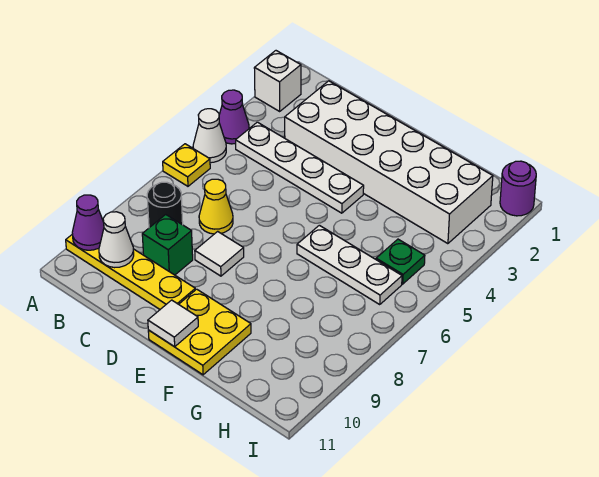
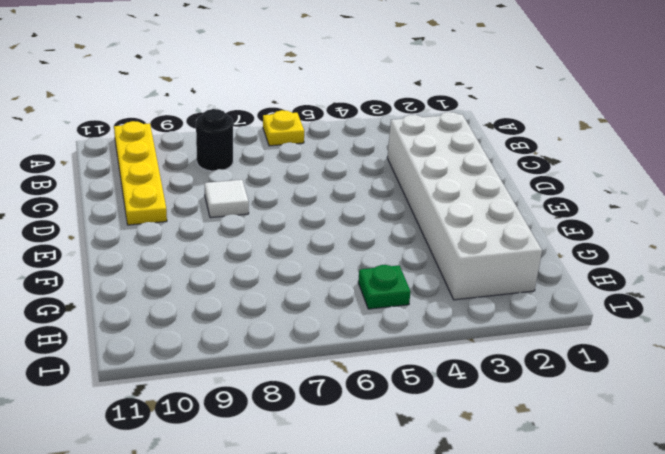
none -> white 1x1 brick [254,51,301,111]
none -> purple 1x1 cone [219,90,249,144]
none -> white 1x1 cone [193,109,226,163]

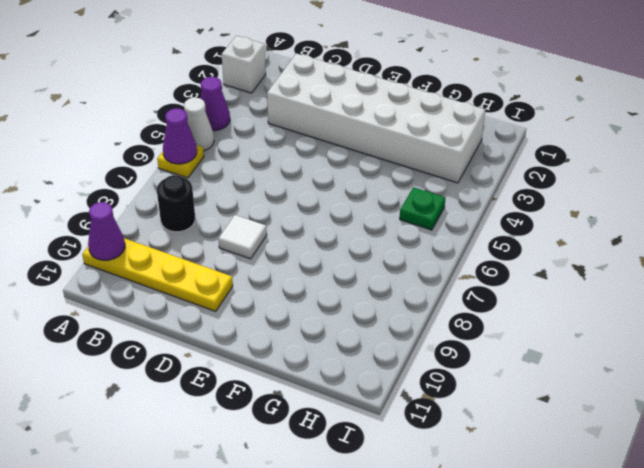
purple 1x1 cone [163,108,197,164] -> none
none -> white 1x4 plate [236,122,364,213]
none -> yellow 1x1 cone [199,179,233,234]
none -> green 1x1 brick [142,215,193,275]

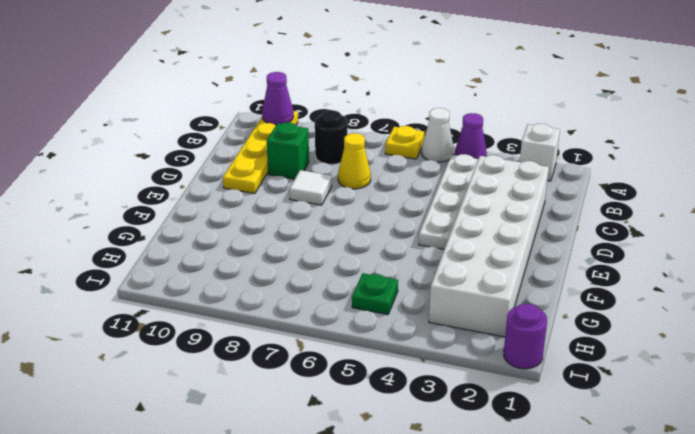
none -> yellow 2x2 plate [148,289,251,375]
none -> white 1x3 plate [297,225,402,304]
none -> white 1x1 cone [99,212,134,268]

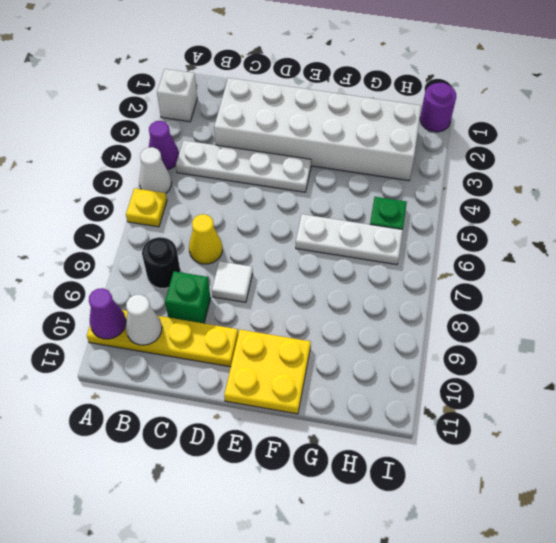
none -> white 1x1 tile [148,300,198,347]

